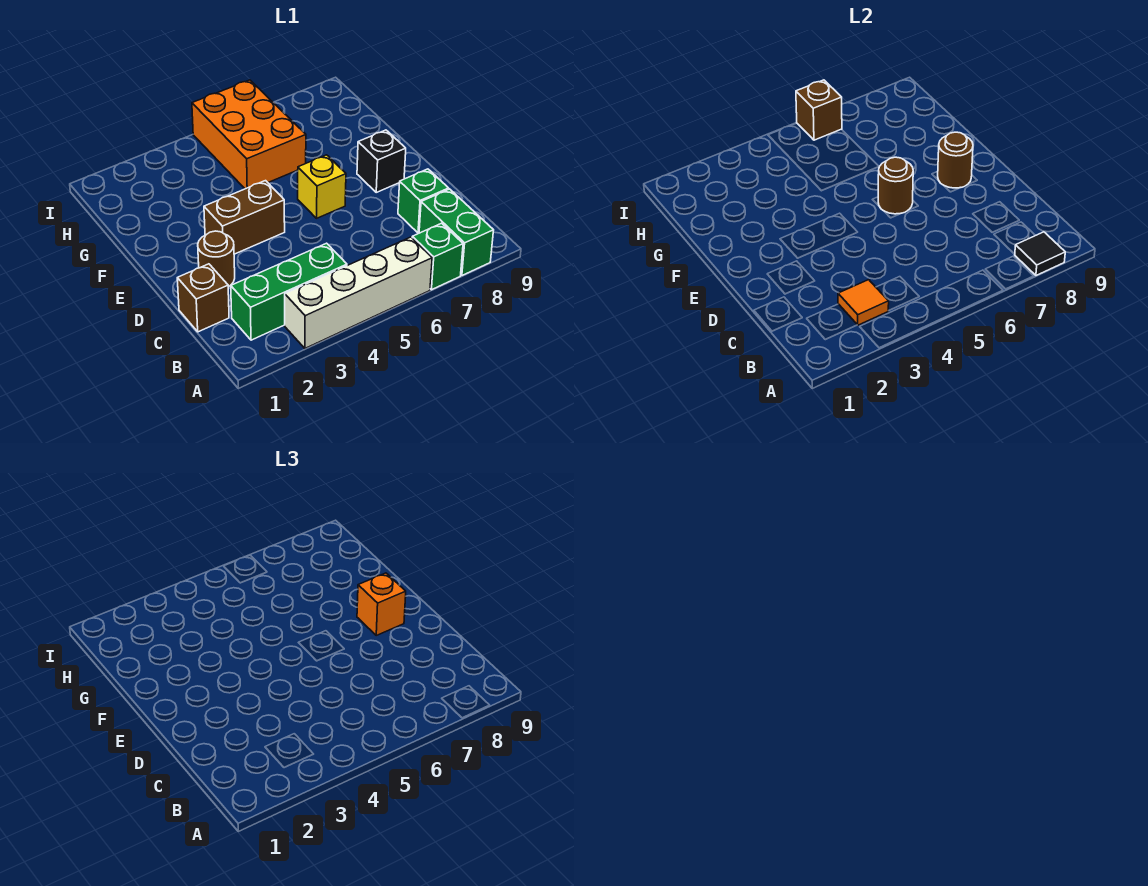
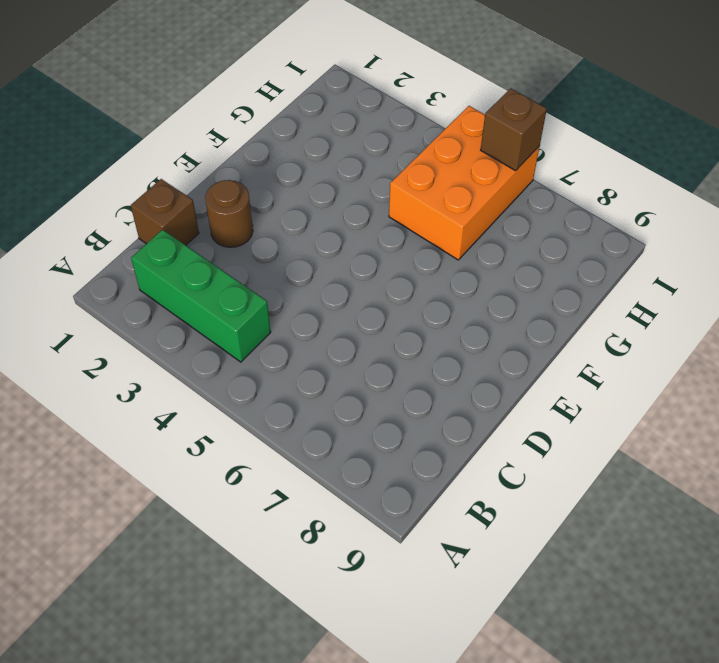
none -> white 1x4 brick [285,237,432,348]
none -> green 1x1 brick [412,223,463,290]
none -> green 1x2 brick [419,189,494,275]

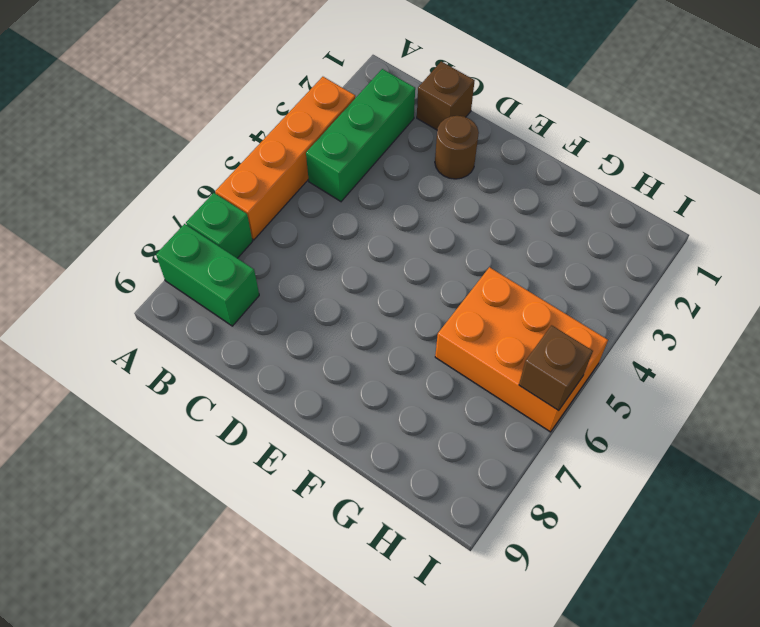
orange 1x4 brick [215,77,355,240] -> white 1x4 brick [285,237,432,348]
none -> green 1x1 brick [398,169,449,233]
none -> brown 1x2 brick [204,181,285,254]
none -> yellow 1x1 brick [298,155,346,218]

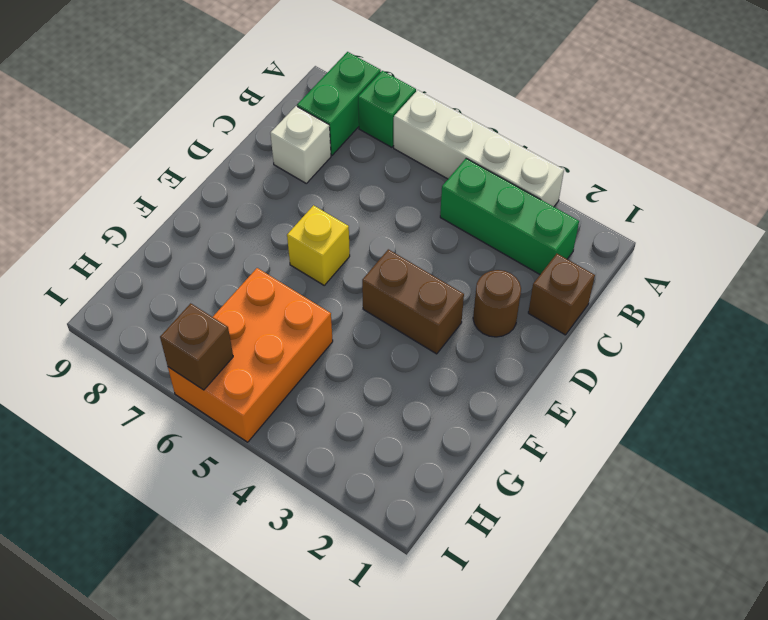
white 1x1 brick [270,106,331,183] -> green 1x1 brick [398,169,449,233]
none -> black 1x1 brick [357,130,406,192]
none -> black 1x1 tile [1015,232,1065,275]
none -> orange 1x1 tile [838,280,889,325]

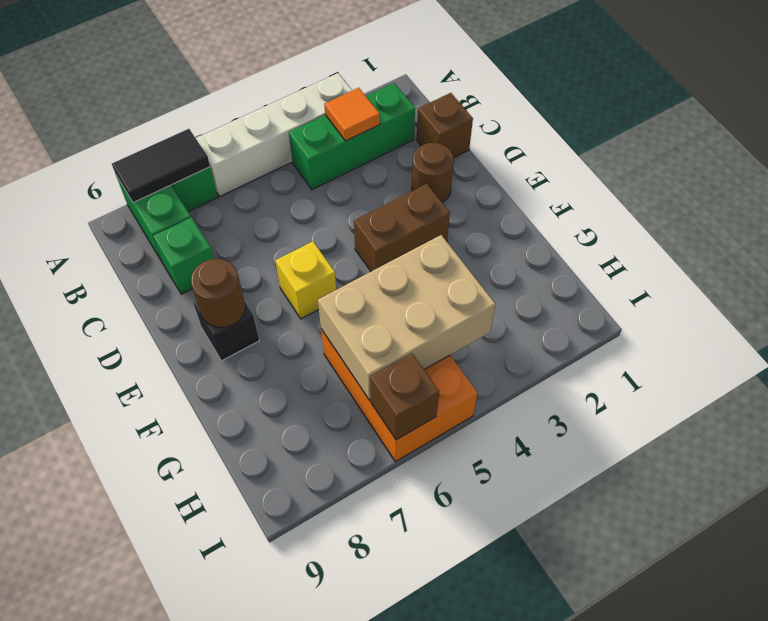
black 1x2 tile [112,129,210,203] -> black 1x1 tile [1015,232,1065,275]
tan 2x3 brick [318,235,496,400] -> none
none -> brown 1x1 round brick [878,157,913,214]
none -> orange 1x1 brick [357,573,406,635]

